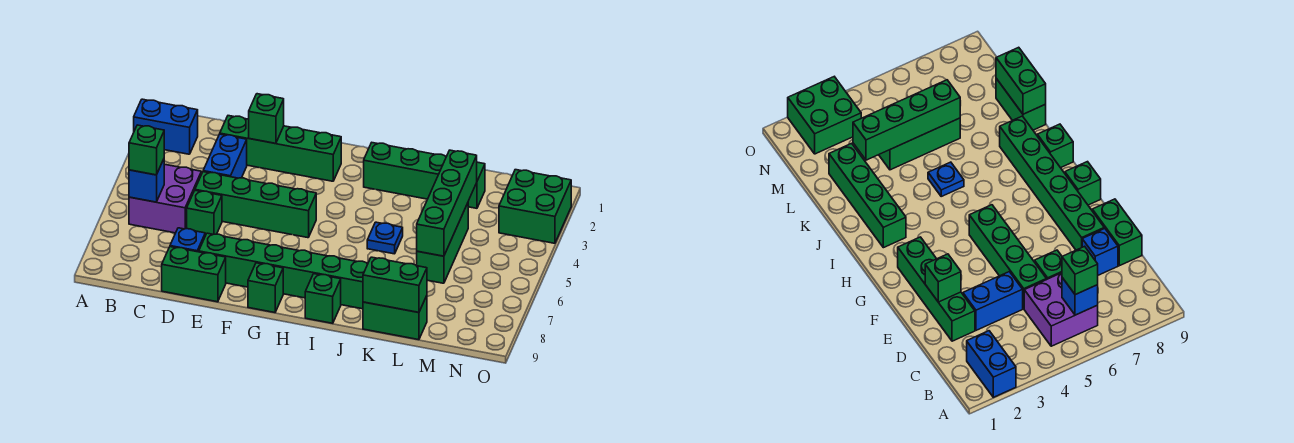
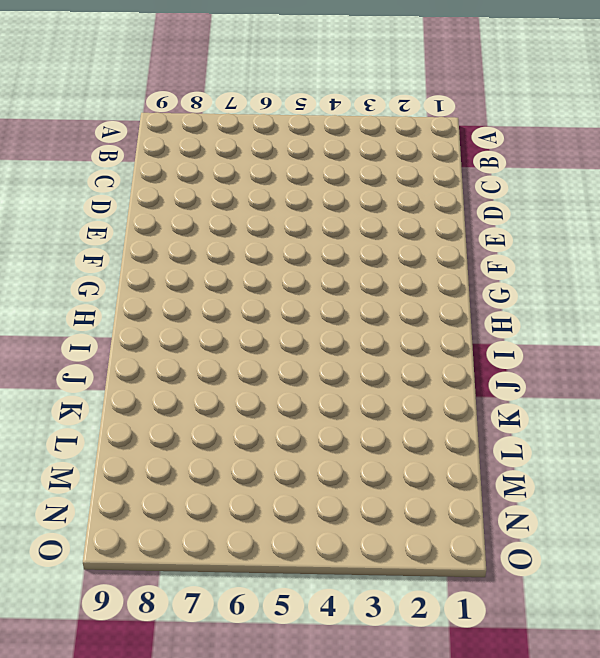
none -> blue 1x2 brick [134,99,198,154]
none -> purple 2x2 brick [129,164,201,233]
none -> green 1x4 brick [220,116,341,181]

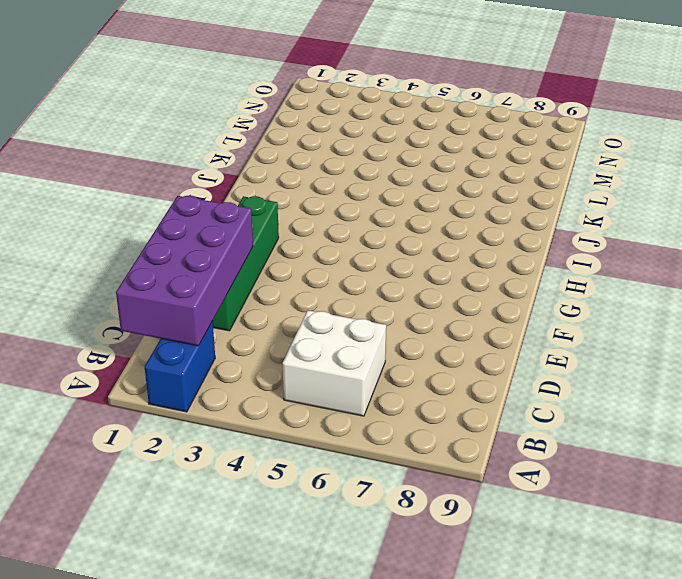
purple 2x4 brick [116,196,253,346] -> green 1x1 brick [249,94,284,143]
white 2x2 brick [283,310,386,416] -> purple 2x2 brick [129,164,201,233]
none -> blue 1x2 brick [203,134,247,178]
none -> green 1x4 brick [195,172,316,238]
none -> green 1x1 brick [187,191,222,236]

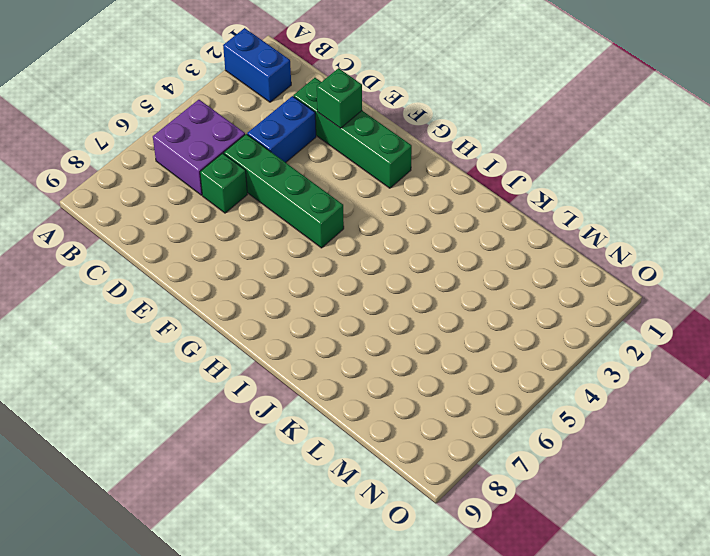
none -> blue 1x1 brick [170,228,205,252]
none -> green 1x2 brick [162,247,226,302]
none -> green 1x6 brick [199,233,368,309]

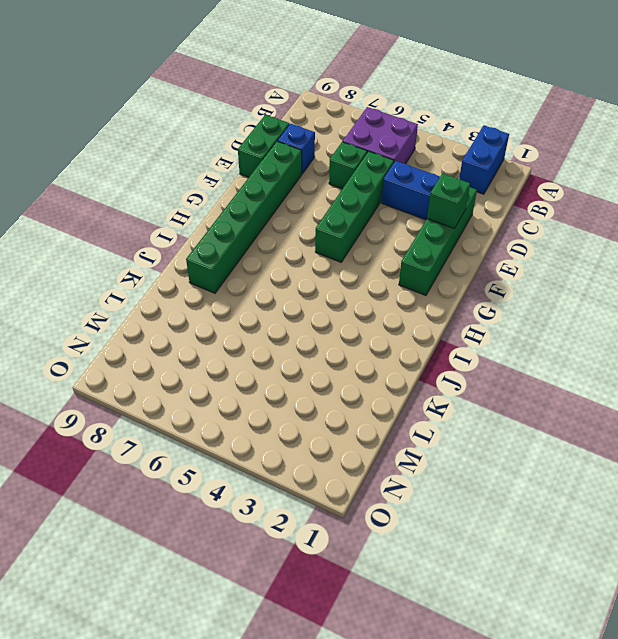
none -> green 1x1 brick [248,263,283,313]
none -> green 1x4 brick [364,143,485,208]
none -> green 1x1 brick [305,274,341,323]

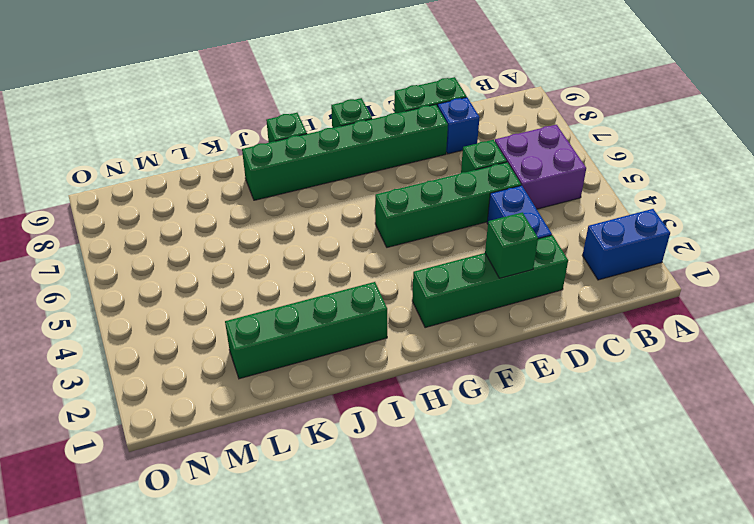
none -> blue 1x1 plate [367,222,403,254]
none -> green 1x2 brick [363,296,427,340]
none -> green 1x3 brick [417,203,468,283]

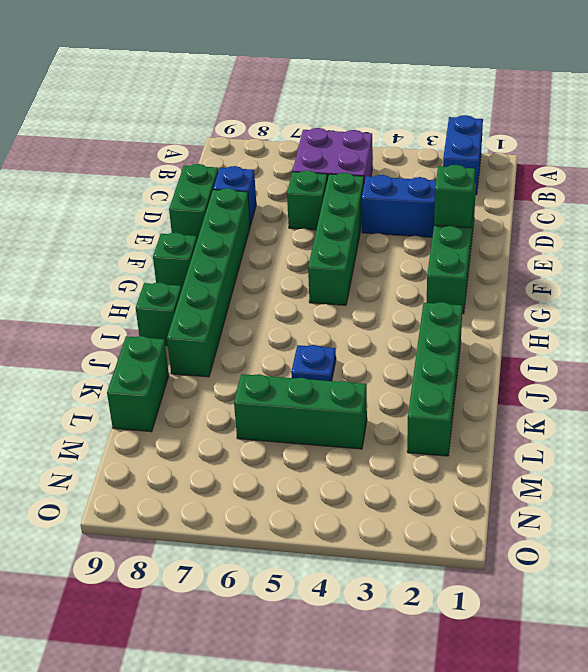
none -> green 2x2 brick [499,170,571,243]
none -> blue 1x1 brick [129,159,164,202]
none -> green 1x2 brick [363,257,427,312]

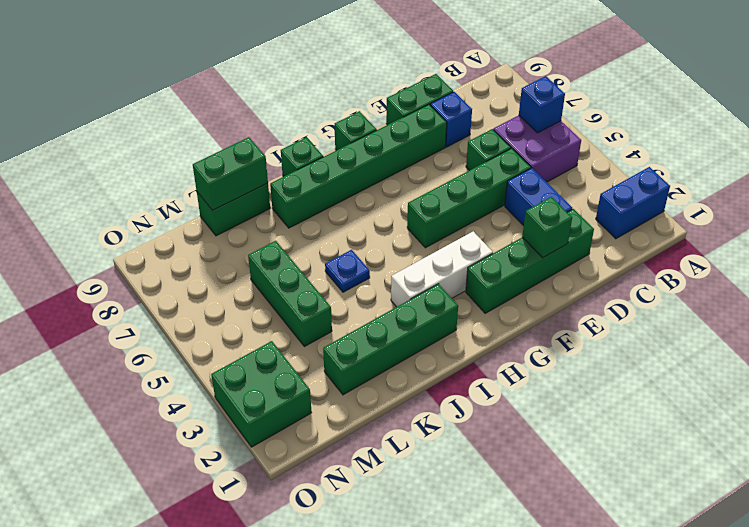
white 1x3 brick [391,231,493,307] -> none
none -> green 1x4 brick [417,150,477,256]
none -> green 1x1 brick [129,125,164,175]

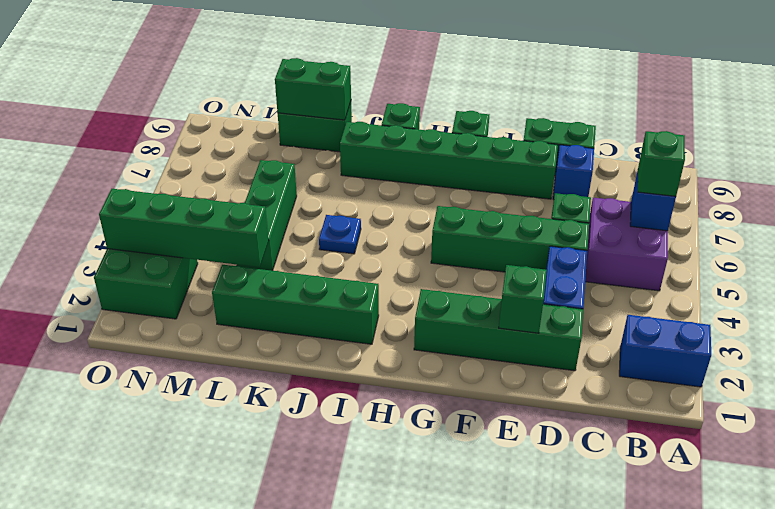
green 1x4 brick [99,189,269,267] -> green 1x4 brick turned to [417,150,477,256]

